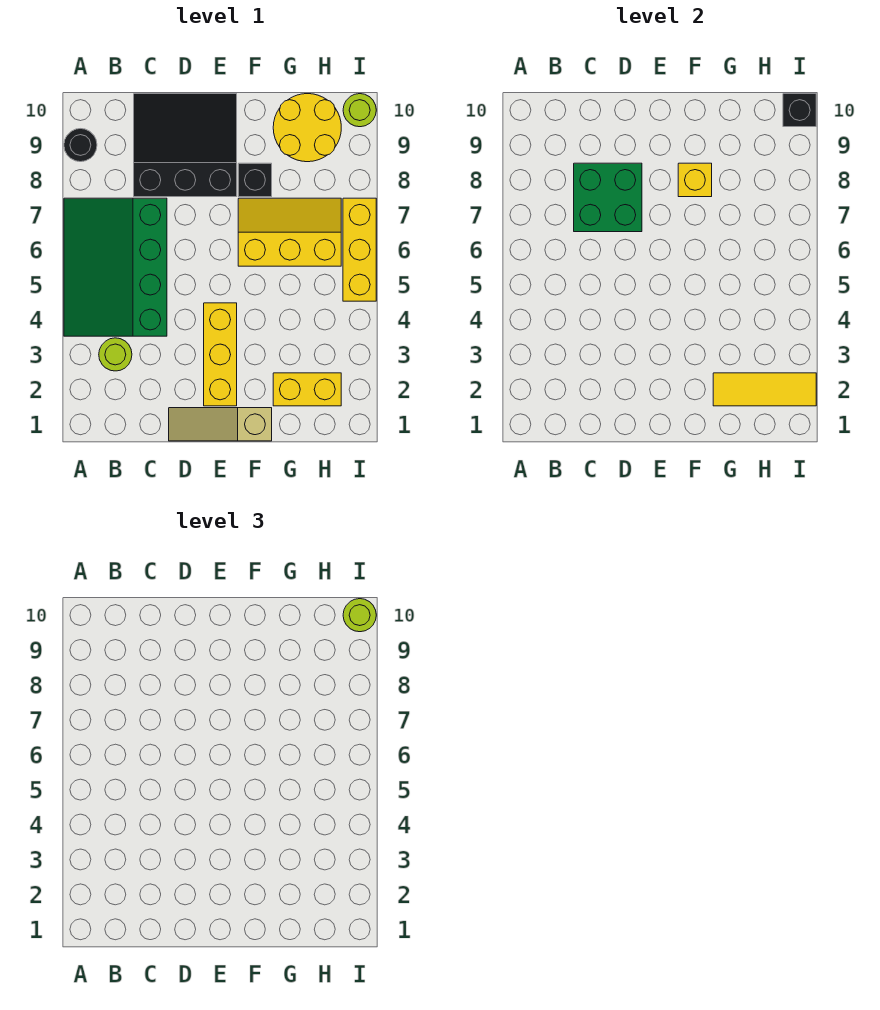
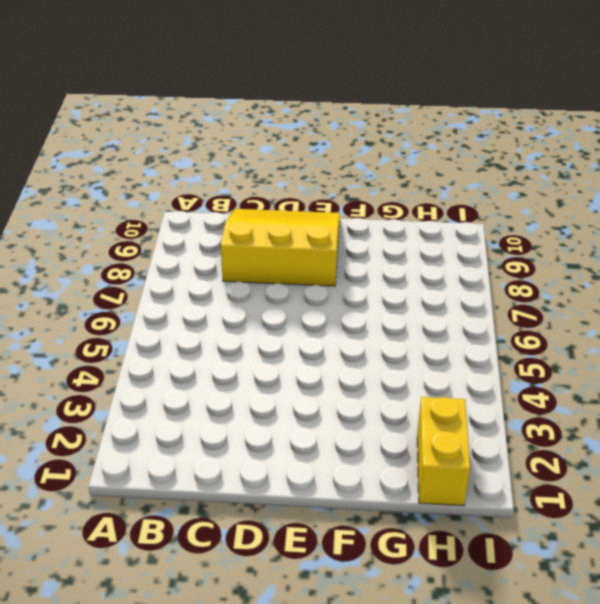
yellow 3x3 slope [221,209,340,286] -> black 3x3 slope [134,94,237,197]
yellow 1x2 brick [417,397,470,506] -> yellow 1x2 brick turned to [273,373,341,406]
none -> green 3x4 slope [64,198,167,336]
none -> black 1x1 round brick [64,129,97,162]
none -> lime 1x1 round brick [99,338,132,371]

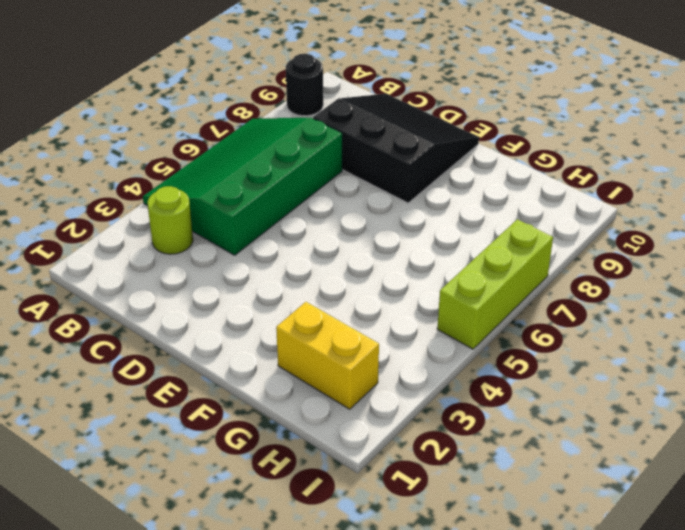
lime 1x3 brick [437,219,553,349] -> yellow 1x3 brick [343,198,376,301]
none -> tan 1x3 slope [169,408,272,441]
none -> yellow 1x3 brick [204,303,237,406]
none -> yellow 2x3 slope [238,198,341,266]

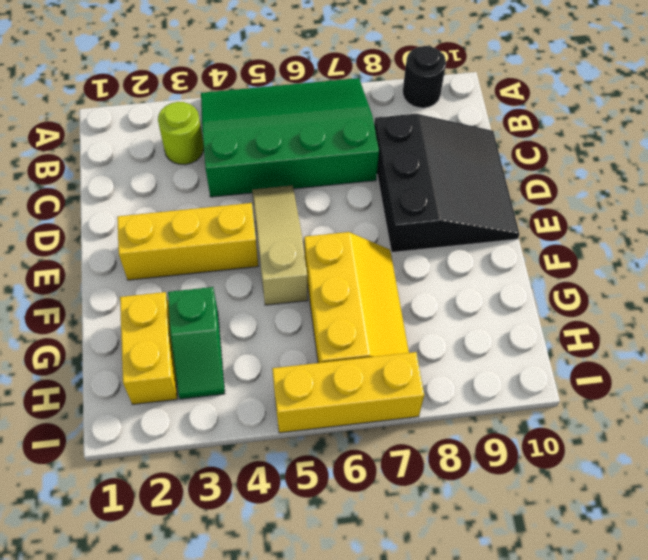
tan 1x3 slope [252,185,308,305] -> tan 1x3 slope moved to [169,408,272,441]
green 1x2 slope [168,287,225,399] -> none
none -> black 1x1 brick [238,163,272,197]
none -> yellow 2x2 round brick [273,94,341,162]
none -> lime 1x1 round brick [343,94,376,127]

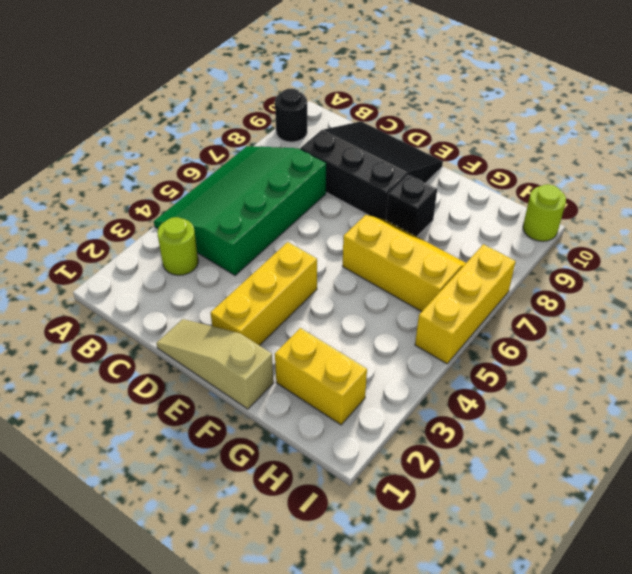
none -> yellow 2x2 round brick [273,94,341,162]
none -> green 2x2 brick [574,163,642,232]
none -> yellow 1x1 brick [678,163,712,197]

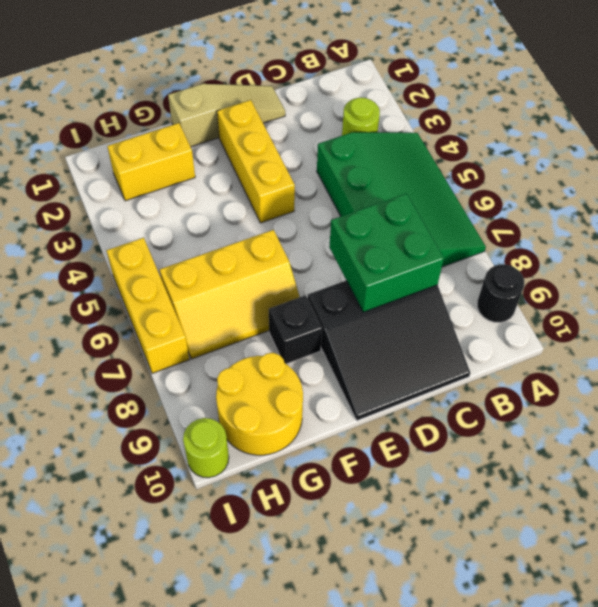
none -> yellow 1x1 brick [678,163,712,197]
none -> yellow 1x3 tile [713,373,816,406]
none -> black 1x1 brick [783,94,816,127]

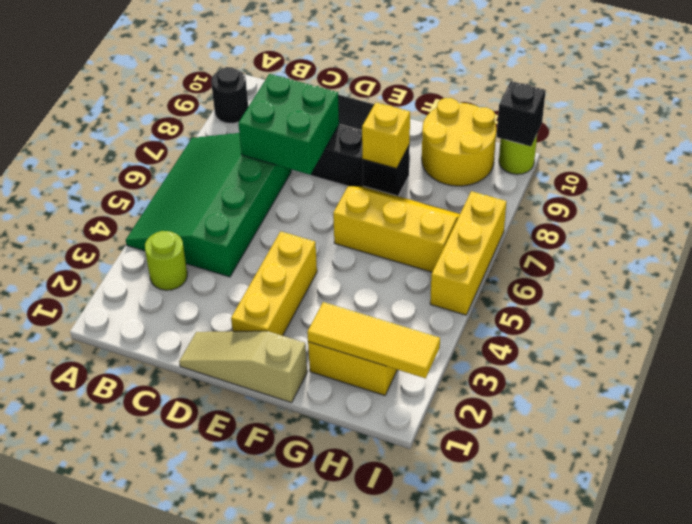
none -> lime 1x1 round brick [343,599,376,632]

